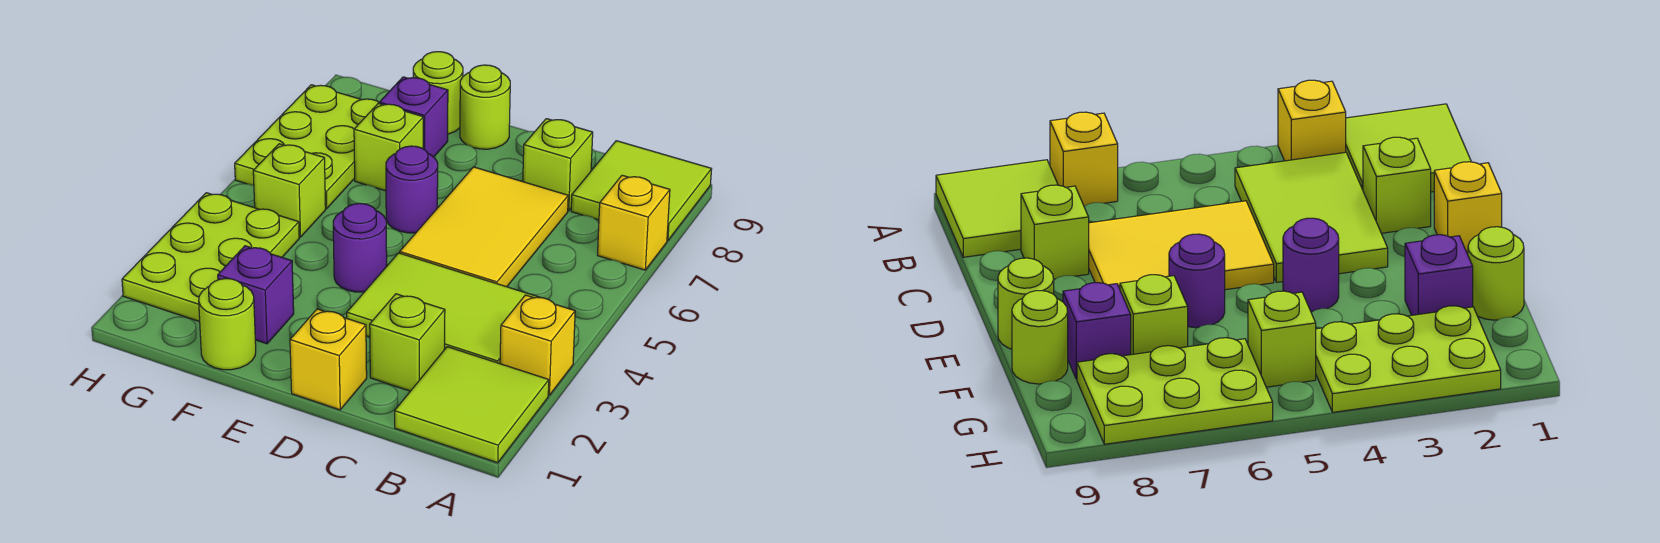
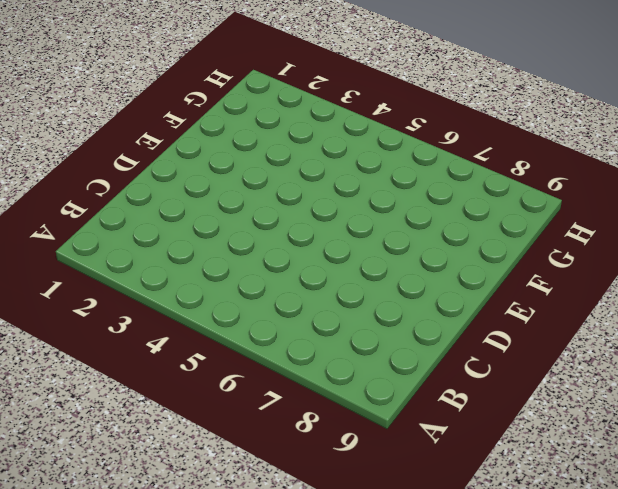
none -> lime 2x2 tile [395,347,549,463]
none -> yellow 1x1 brick [500,295,575,395]
none -> yellow 1x1 brick [598,175,670,270]

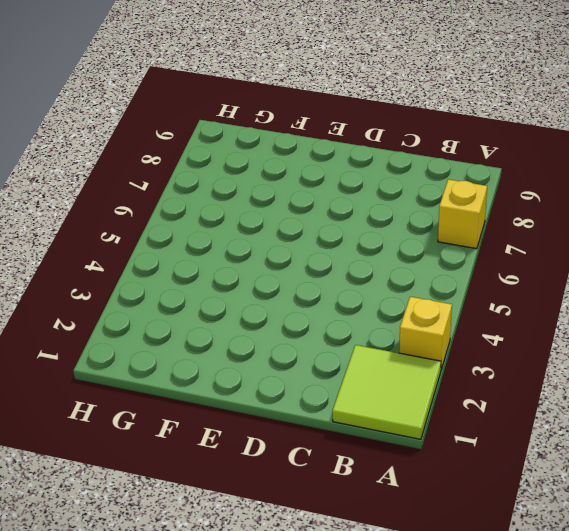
none -> lime 2x2 tile [571,141,712,241]
none -> lime 2x3 tile [347,253,541,364]
none -> lime 1x1 brick [370,294,445,391]

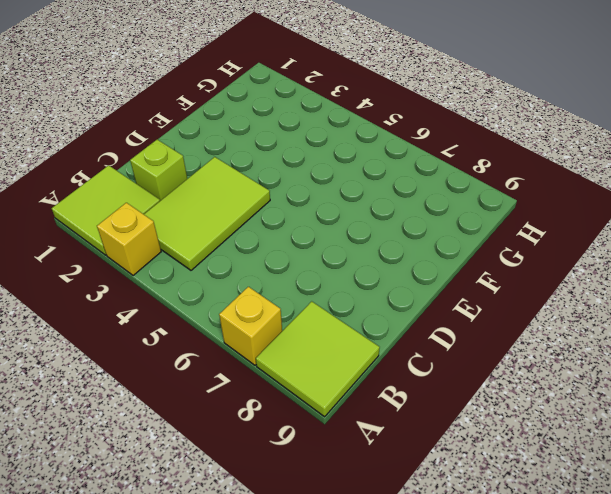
none -> yellow 2x3 tile [400,167,568,287]
none -> lime 1x1 brick [523,119,593,211]
none -> yellow 1x1 brick [290,309,367,410]

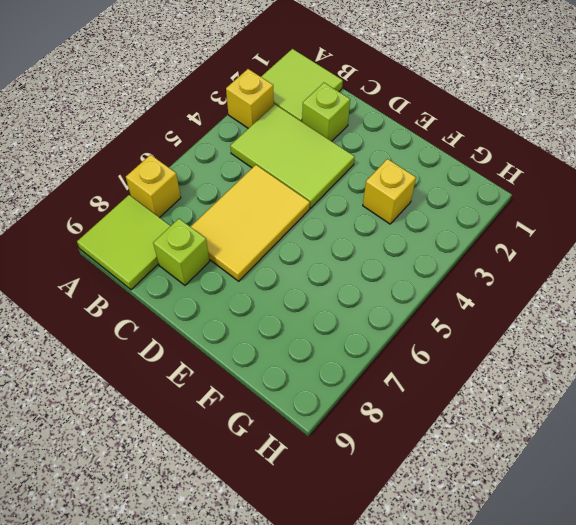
yellow 1x1 brick [363,159,416,224] -> yellow 1x1 brick moved to [290,309,367,410]
none -> purple 1x1 round brick [333,203,387,292]
none -> purple 1x1 round brick [386,146,438,233]
none -> lime 1x1 round brick [460,65,510,149]

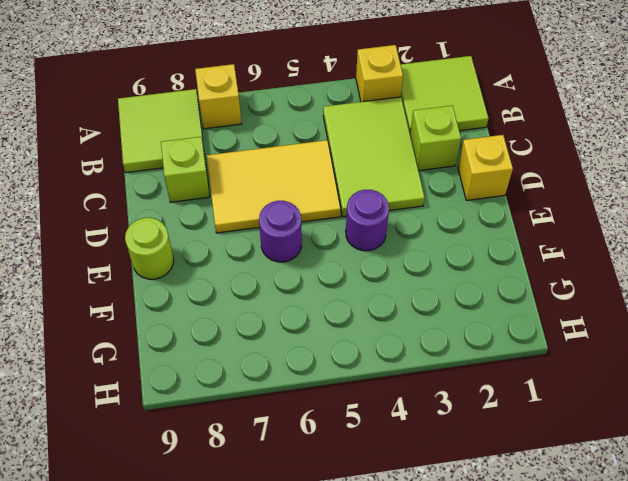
none -> lime 1x1 round brick [199,279,256,370]
none -> purple 1x1 brick [218,246,294,344]
none -> lime 1x1 brick [354,103,423,191]

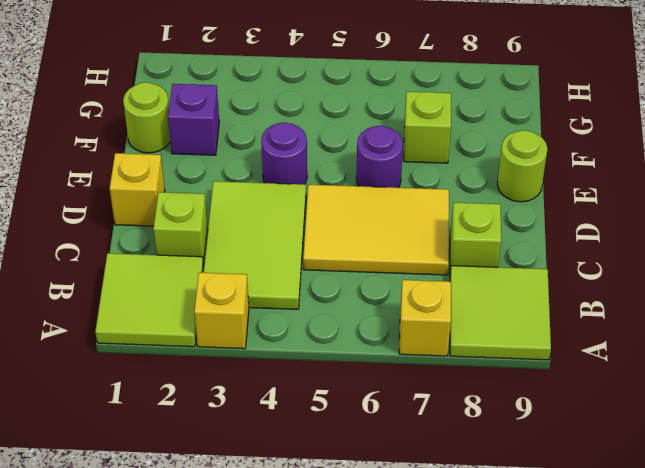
none -> purple 1x1 brick [379,77,448,157]
none -> lime 1x1 round brick [413,52,463,134]
none -> lime 2x3 plate [122,193,299,322]

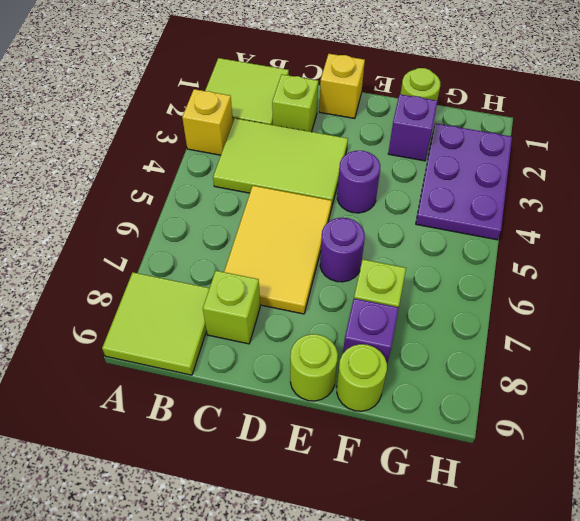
purple 2x3 plate [416,123,512,240] -> lime 2x3 plate [122,193,299,322]
none -> yellow 1x1 brick [598,175,670,270]
none -> lime 1x1 brick [253,144,326,237]
none -> lime 2x3 plate [235,85,379,208]

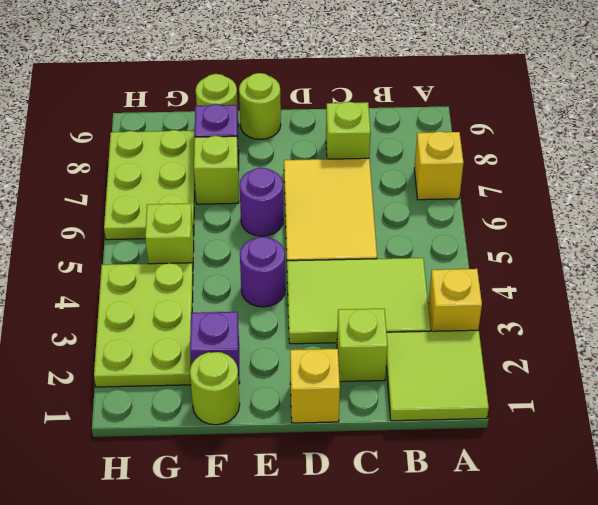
none -> lime 2x2 tile [571,141,712,241]

